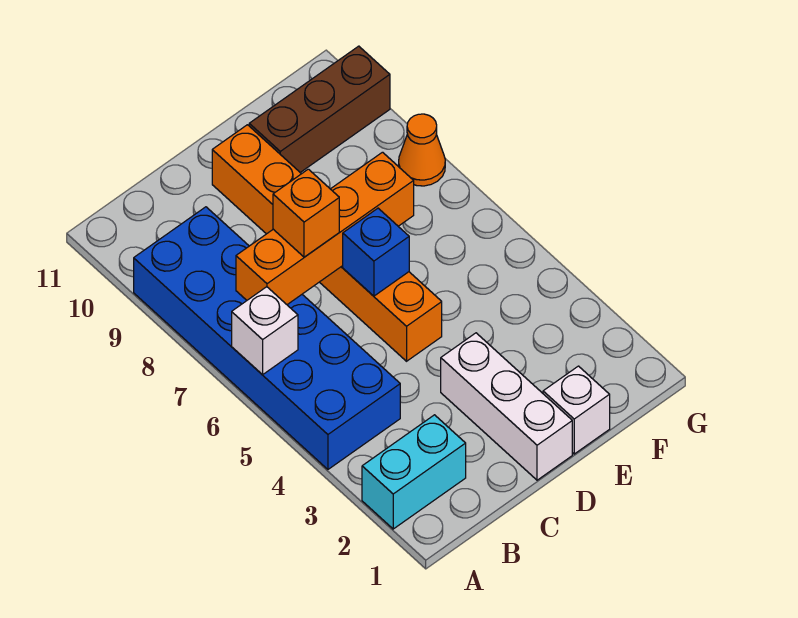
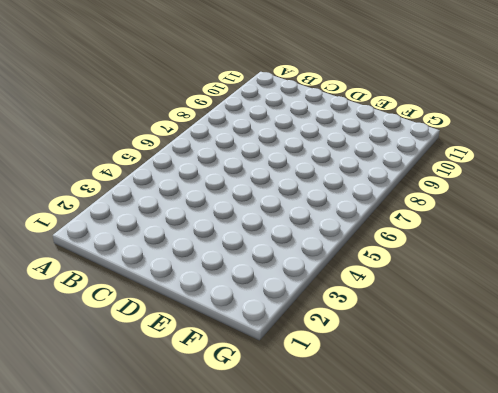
none -> cyan 1x2 brick [362,415,466,529]
none -> blue 2x6 brick [134,207,400,469]

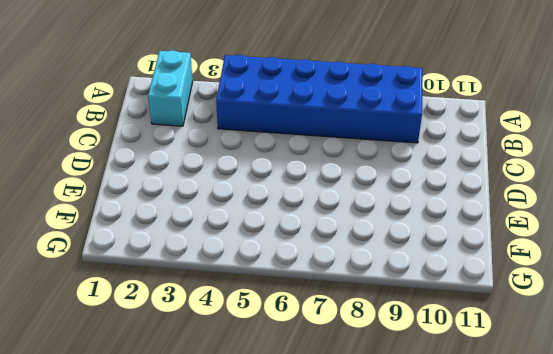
none -> white 1x3 brick [441,333,572,480]
none -> orange 1x6 brick [212,125,442,361]

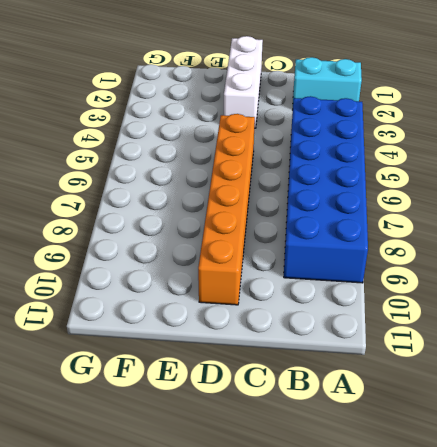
none -> white 1x1 brick [543,366,610,454]
none -> brown 1x3 brick [249,46,390,172]

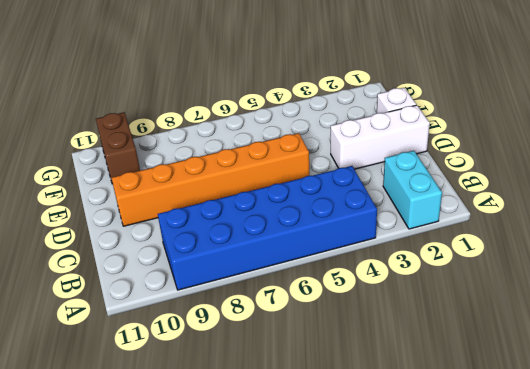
brown 1x2 brick [96,112,140,184] -> brown 1x3 brick [249,46,390,172]
none -> orange 1x1 cone [399,114,445,186]
none -> white 1x1 brick [232,287,298,374]

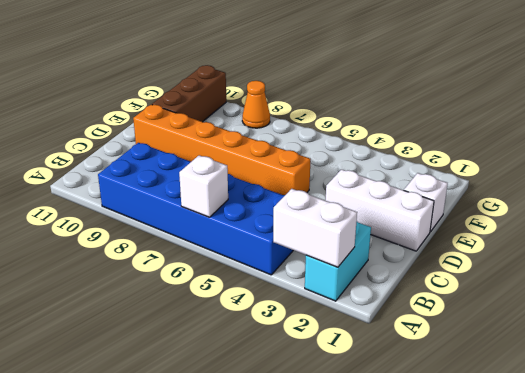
white 1x2 brick [273,189,357,267] -> none
none -> orange 1x4 brick [236,152,414,305]
none -> blue 1x1 brick [343,208,409,296]

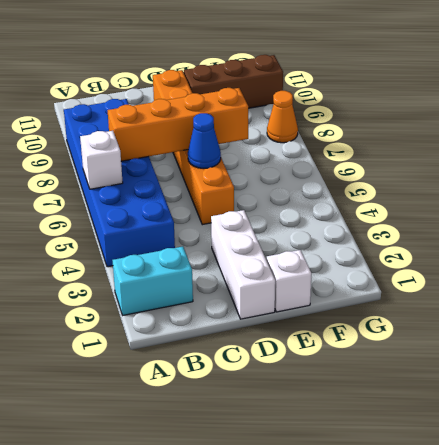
blue 1x1 cone [188,113,221,169] -> blue 1x1 brick [343,208,409,296]
none -> orange 1x1 brick [273,169,339,257]

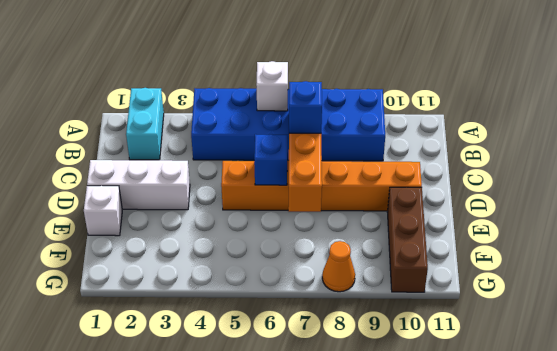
blue 1x1 brick [289,81,322,133] -> orange 1x1 brick [273,169,339,257]

